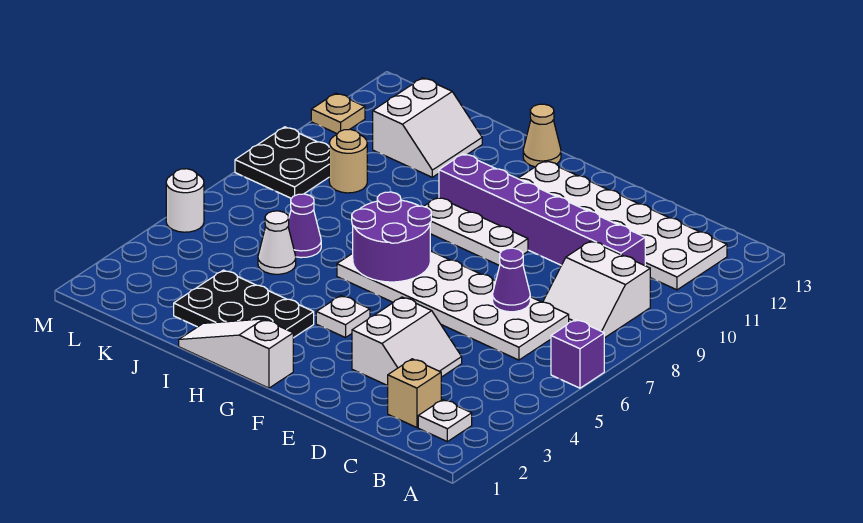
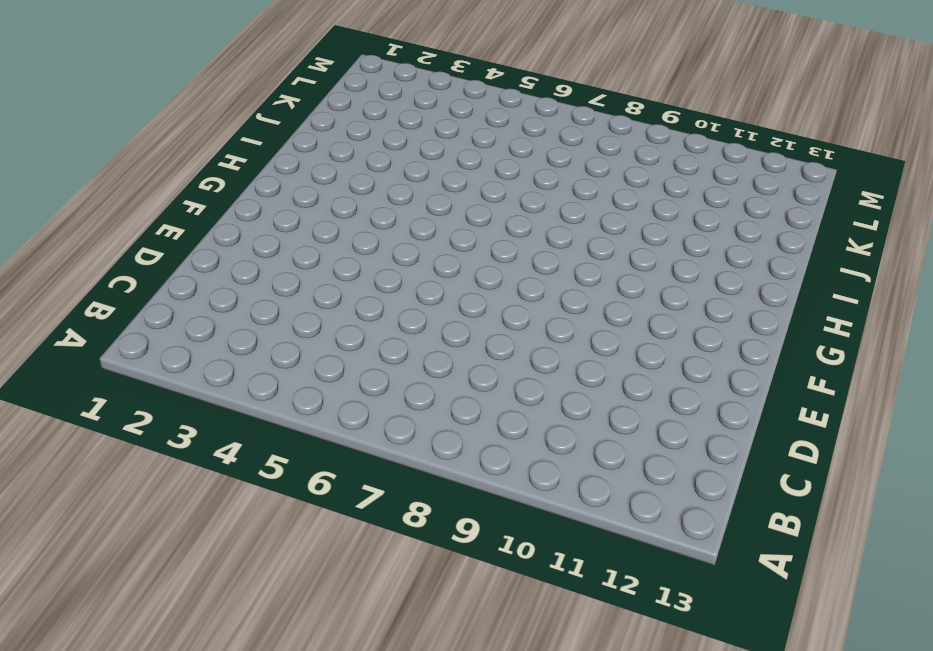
none -> purple 1x1 brick [551,320,604,388]
none -> white 1x1 plate [418,400,472,442]
none -> white 2x2 slope [543,241,650,338]

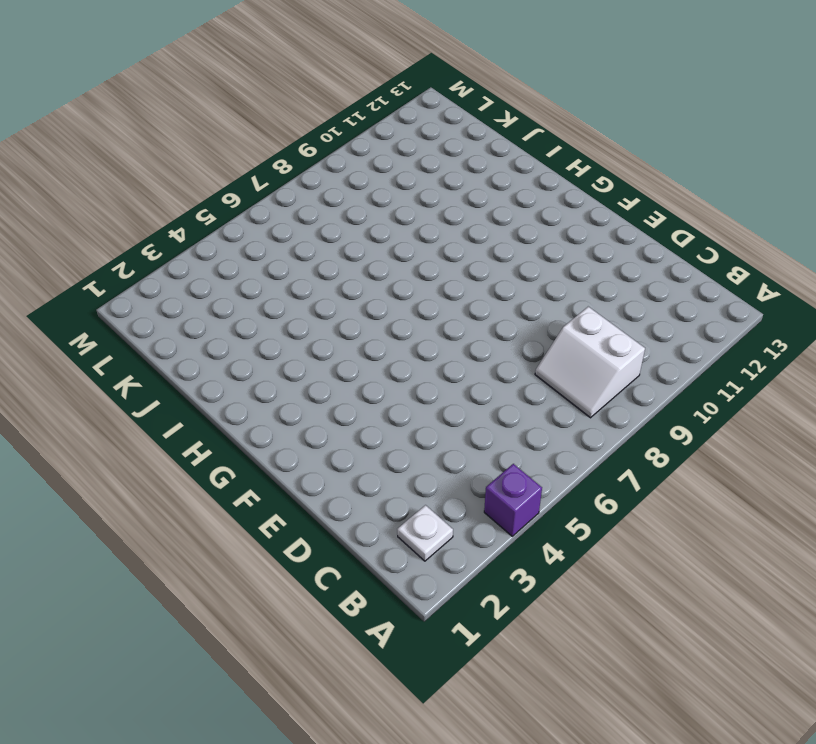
purple 1x1 brick [484,464,542,536] -> purple 1x1 brick moved to [551,320,604,388]
none -> white 2x6 plate [518,161,727,290]
none -> tan 1x1 brick [388,359,441,428]
none -> white 2x6 plate [337,251,569,360]

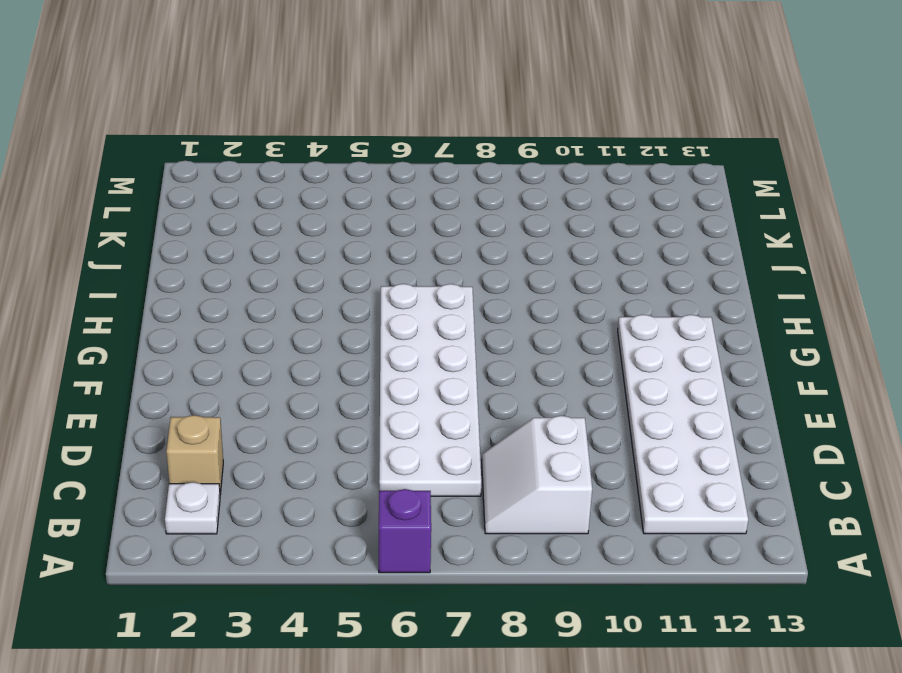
none -> purple 1x6 brick [439,154,645,266]
none -> white 2x2 slope [352,297,462,386]
none -> white 1x3 plate [424,197,528,266]

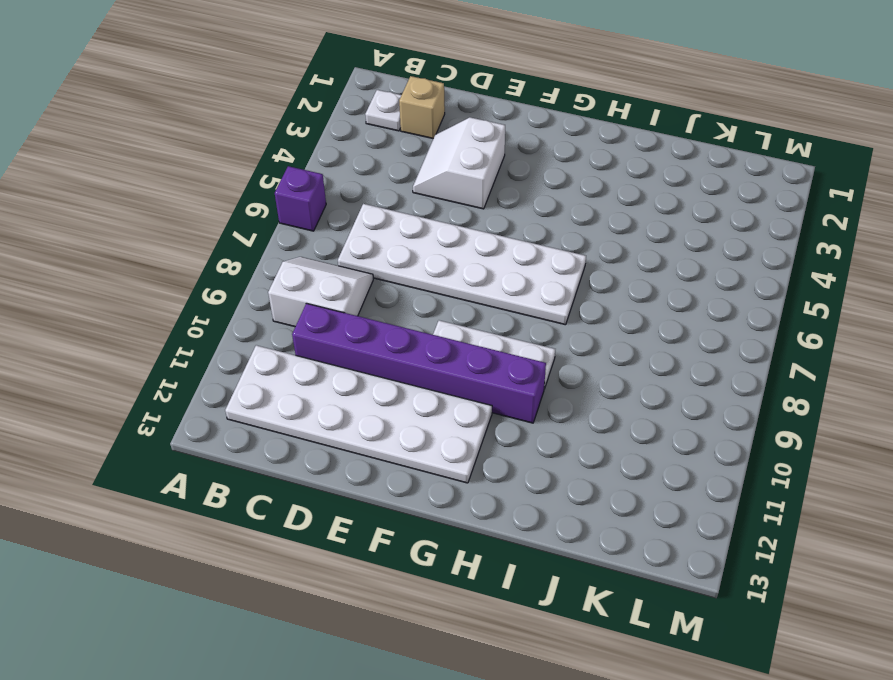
none -> white 1x3 slope [179,319,293,388]
none -> white 1x1 plate [316,296,370,338]
none -> black 2x3 plate [174,270,314,338]

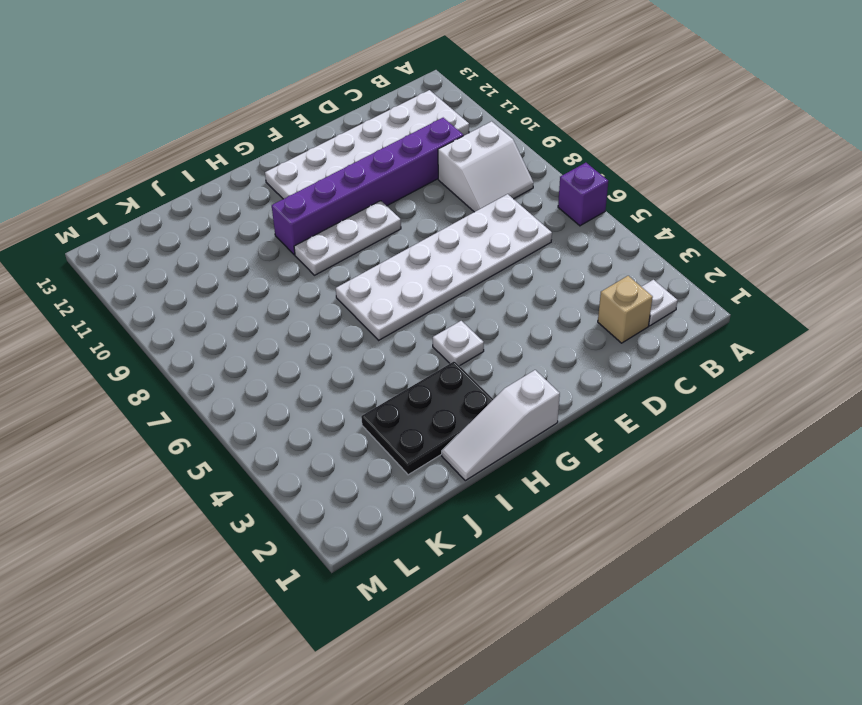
none -> white 2x2 slope [352,297,462,386]
none -> tan 1x1 cone [523,104,561,167]
none -> white 1x1 cone [258,211,296,274]

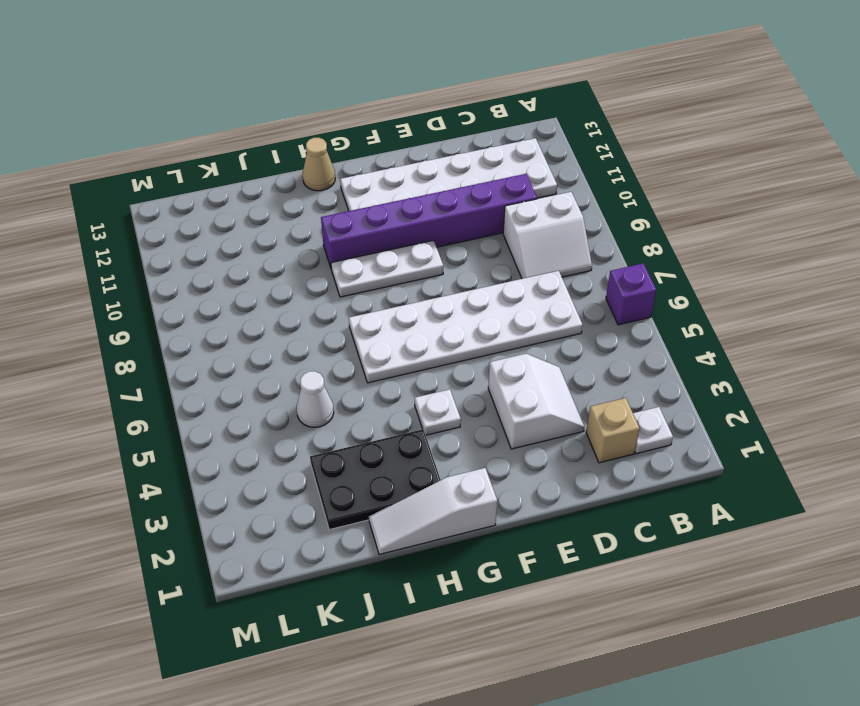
none -> purple 1x1 cone [288,194,321,258]
none -> white 2x2 slope [373,78,482,177]
none -> tan 1x1 round brick [329,129,367,193]

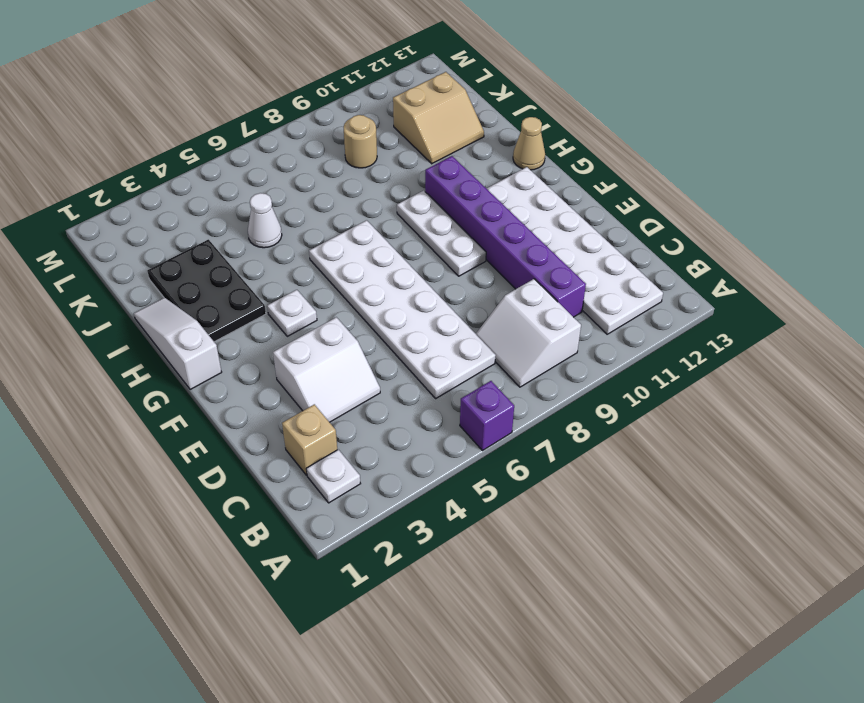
tan 2x2 slope [393,72,484,164] -> white 2x2 slope [373,78,482,177]
none -> purple 1x1 cone [288,194,321,258]
none -> black 2x2 plate [235,127,329,198]
none -> white 1x1 round brick [166,169,204,232]

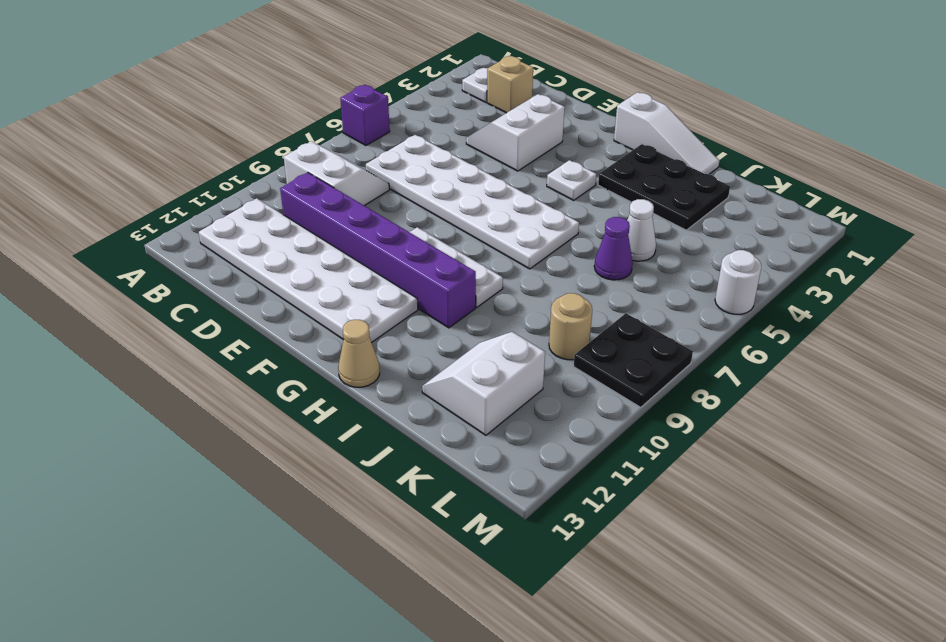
none -> tan 1x1 plate [311,93,365,134]
none -> purple 1x1 cone [493,248,530,312]
none -> purple 2x2 round brick [352,192,431,282]

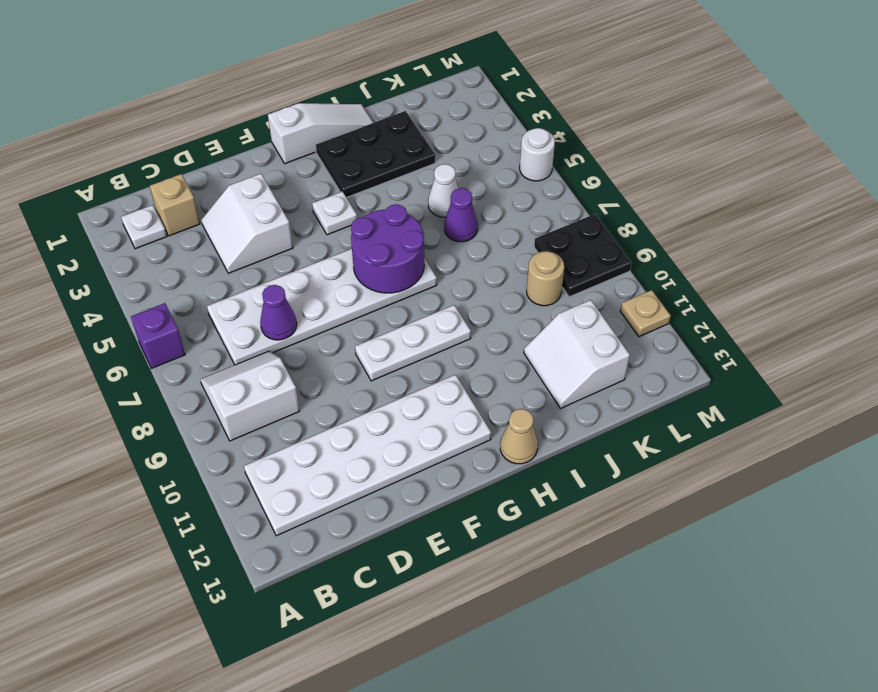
none -> purple 1x6 brick [439,154,645,266]

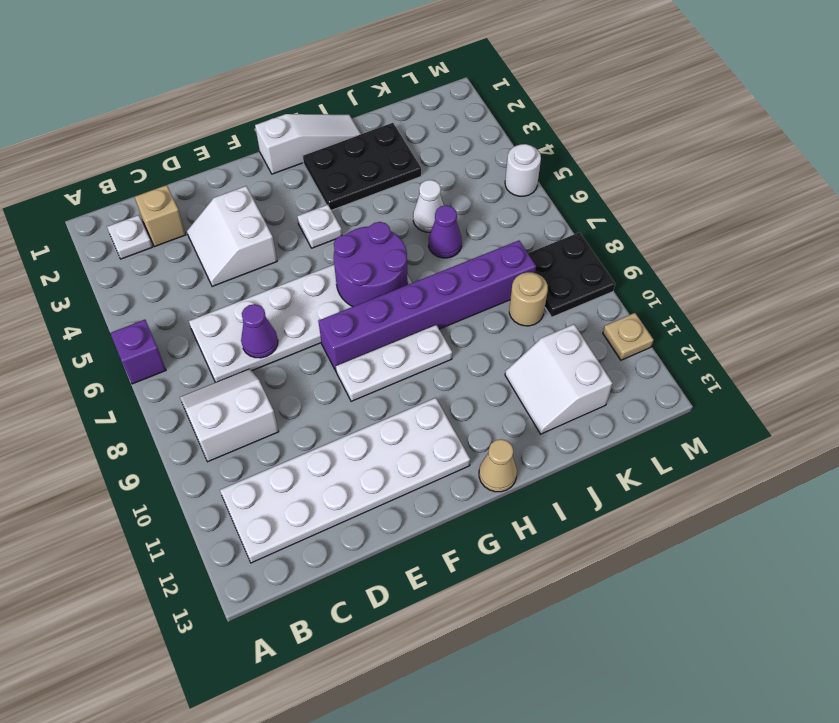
purple 1x6 brick [318,241,536,371] -> purple 1x6 brick moved to [439,154,645,266]

